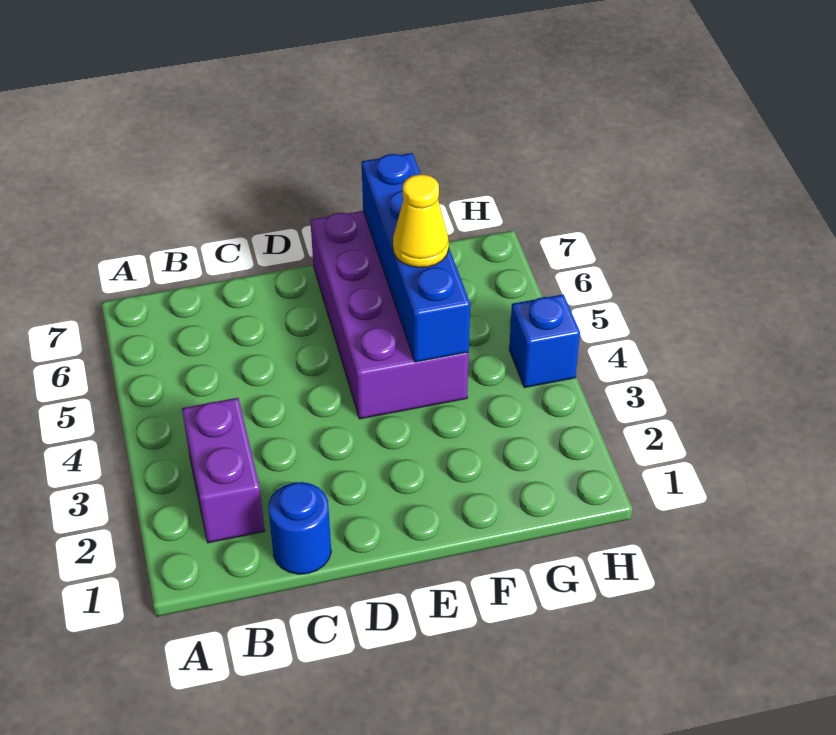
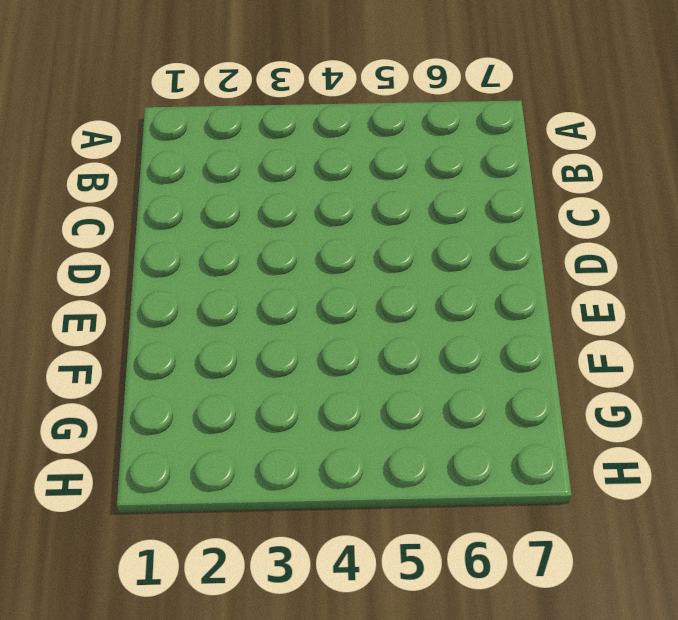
none -> purple 1x2 brick [182,398,265,543]
none -> blue 1x1 round brick [268,482,331,574]

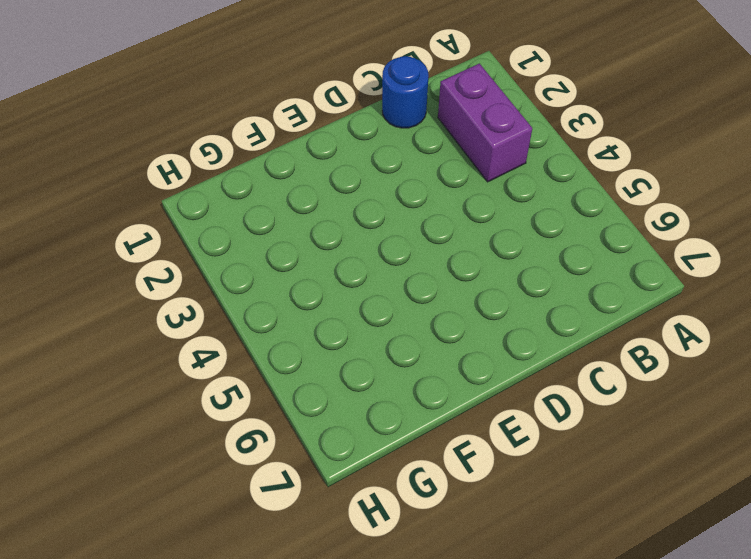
none -> purple 2x4 brick [310,211,469,419]
none -> blue 1x1 brick [509,294,580,388]

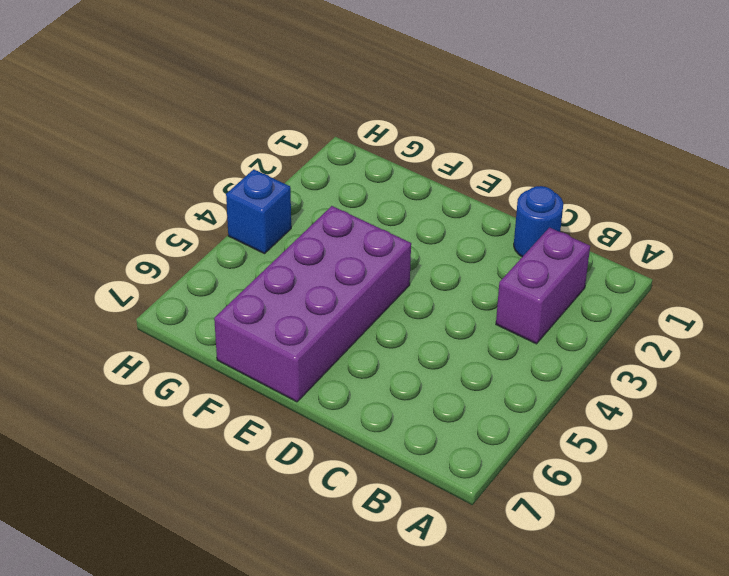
none -> blue 1x4 brick [362,153,470,362]
none -> yellow 1x1 cone [393,174,449,268]

